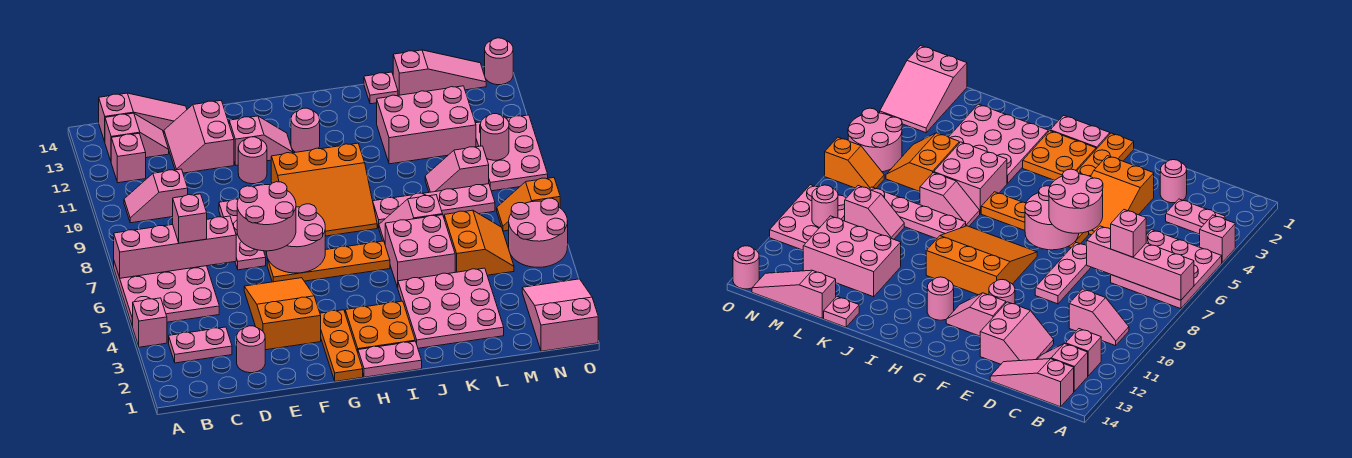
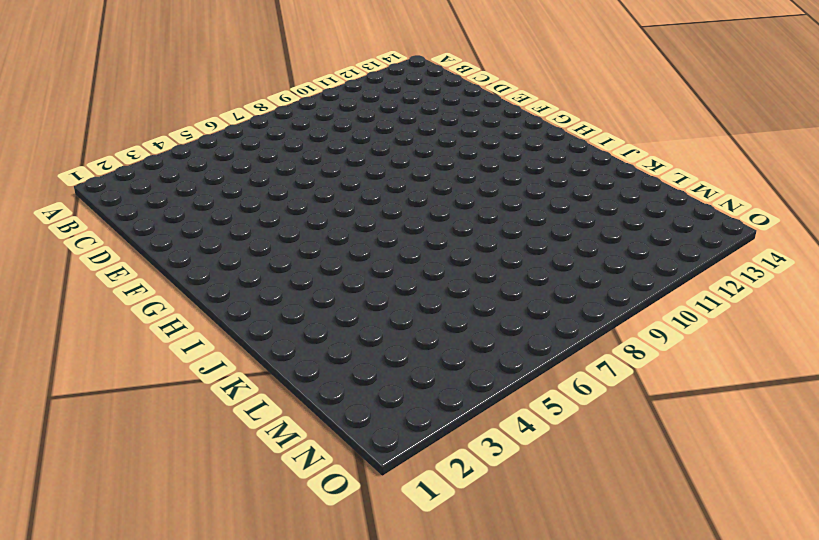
none -> pink 1x1 brick [132,298,167,347]
none -> pink 3x3 plate [114,262,219,327]
none -> pink 1x2 plate [169,327,232,363]
none -> pink 1x2 slope [124,169,188,223]

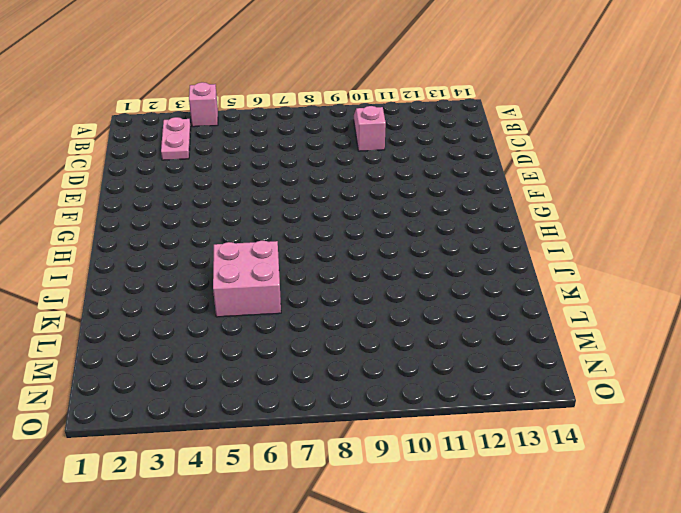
none -> pink 3x3 plate [114,262,219,327]
none -> pink 1x1 brick [111,134,146,183]
none -> pink 1x2 slope [105,113,169,161]
none -> pink 1x3 slope [99,93,187,141]

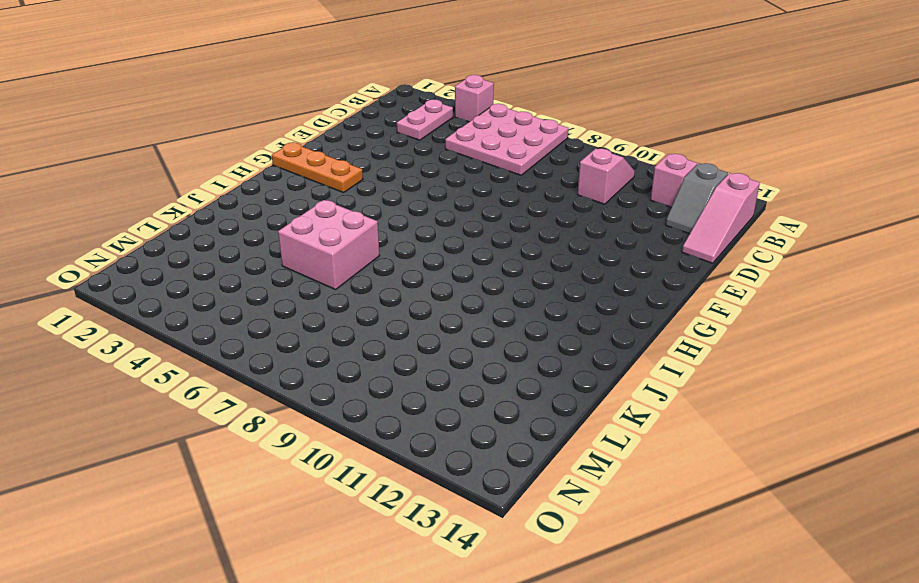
grey 1x2 slope [666,163,728,234] -> pink 1x2 slope [105,113,169,161]
none -> pink 1x1 round brick [237,326,265,373]
none -> pink 2x2 slope [164,101,234,173]
none -> orange 2x3 slope [244,278,321,350]
none -> pink 1x3 plate [219,199,266,270]

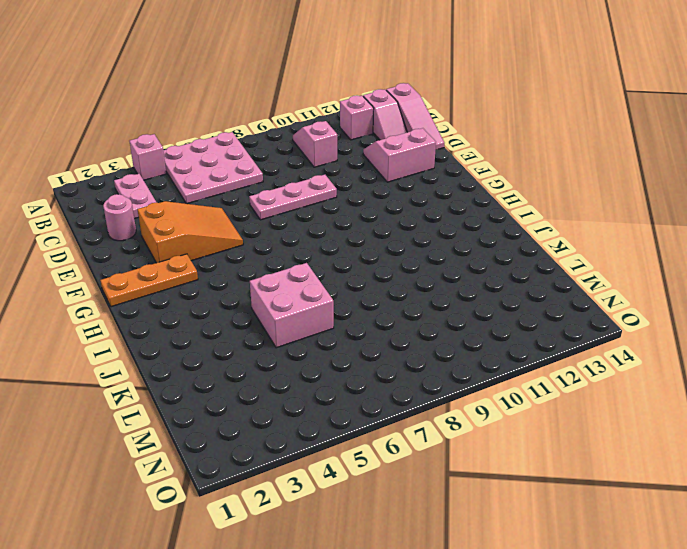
none -> orange 1x4 plate [267,241,390,282]
none -> pink 1x1 round brick [238,137,267,184]
none -> pink 1x2 slope [229,116,293,165]
none -> orange 3x3 slope [271,143,377,236]

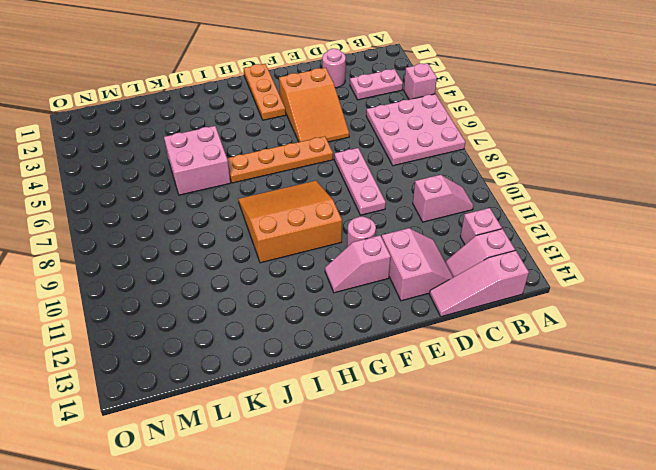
none -> pink 1x2 plate [358,341,422,377]
none -> orange 2x2 plate [345,301,415,352]
none -> pink 1x1 round brick [291,108,320,152]
none -> pink 3x3 plate [398,268,504,348]

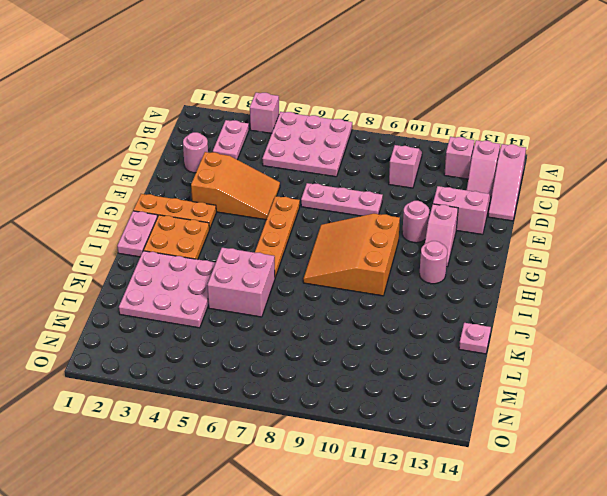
none -> pink 1x2 slope [379,195,443,243]
none -> pink 1x4 plate [373,184,495,228]
none -> pink 2x3 brick [377,86,476,164]
none -> orange 2x2 slope [444,210,514,275]

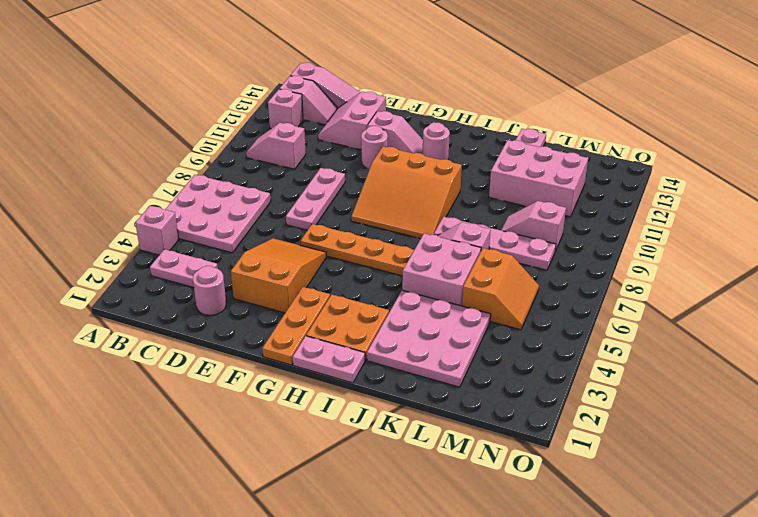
none -> pink 1x3 slope [393,50,486,95]
none -> pink 2x3 slope [522,279,598,351]
none -> pink 2x2 round brick [509,198,568,267]
none -> orange 1x2 slope [497,178,560,231]

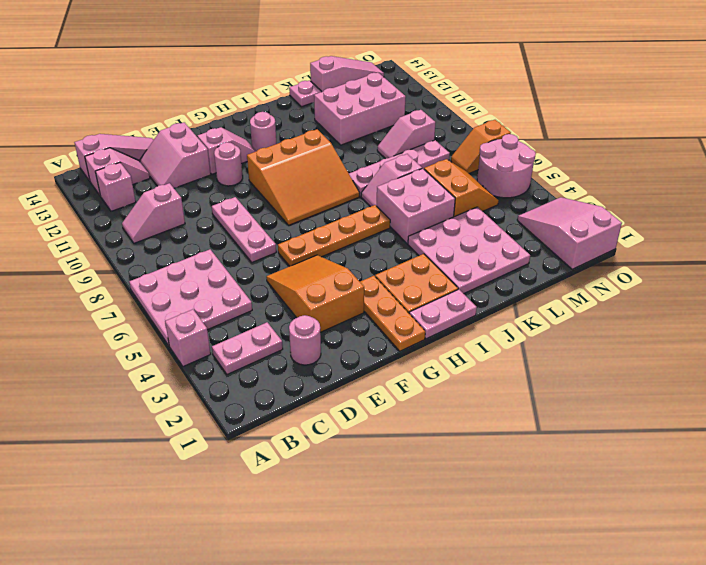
none -> pink 2x3 plate [476,115,548,191]
none -> pink 1x1 round brick [485,38,513,85]
none -> pink 1x4 brick [114,216,236,278]
none -> pink 2x2 round brick [267,204,325,273]

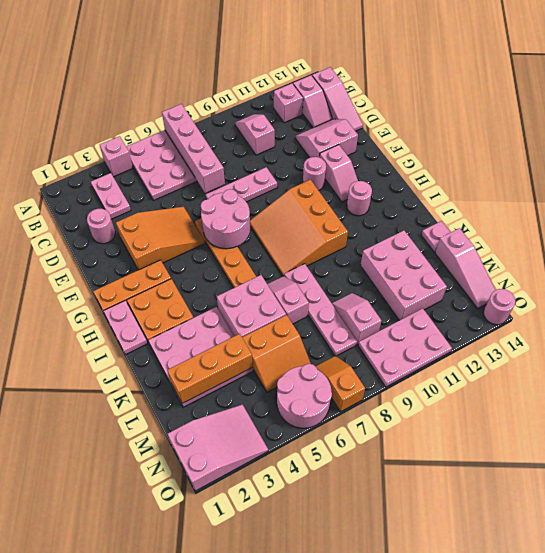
orange 1x3 brick [167,334,253,403] -> none
none -> pink 1x1 round brick [481,114,509,160]
none -> pink 1x1 brick [173,194,207,243]
none -> pink 2x2 round brick [237,182,296,251]

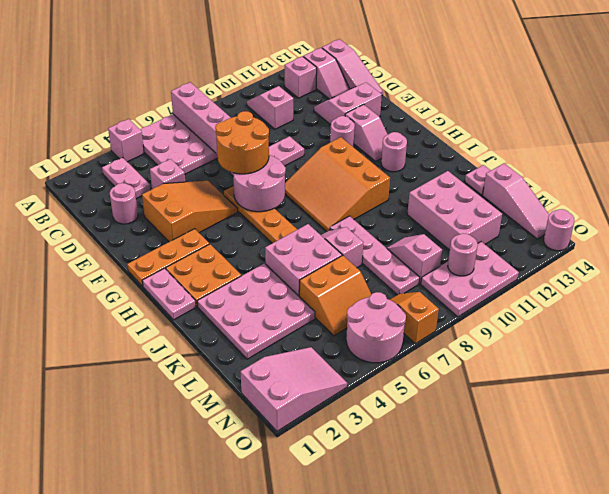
pink 1x1 brick [150,159,185,189] -> pink 1x1 brick moved to [173,194,207,243]
orange 2x2 round brick [215,111,269,174] -> pink 2x2 round brick [237,182,296,251]

